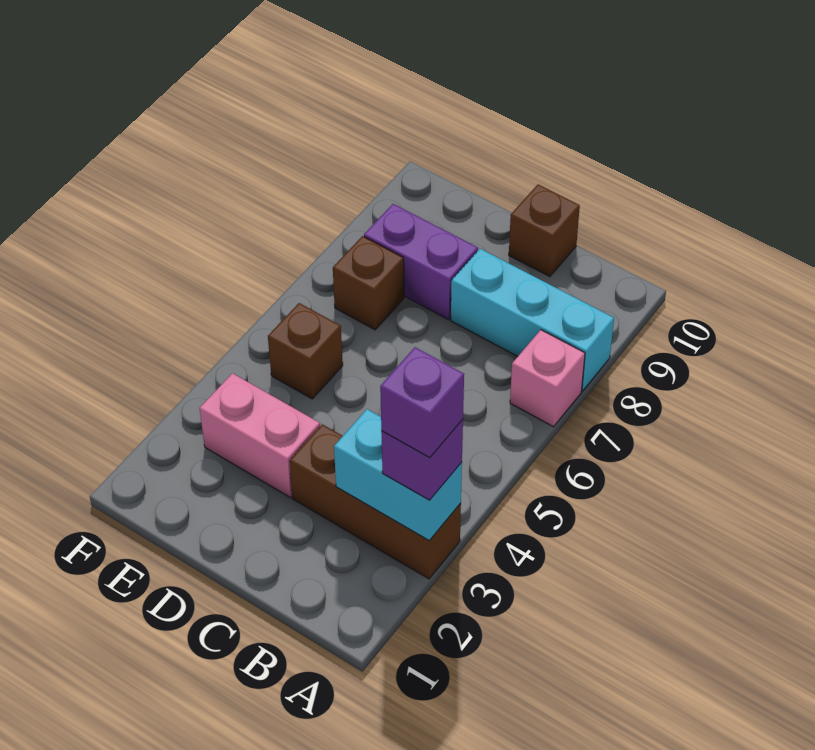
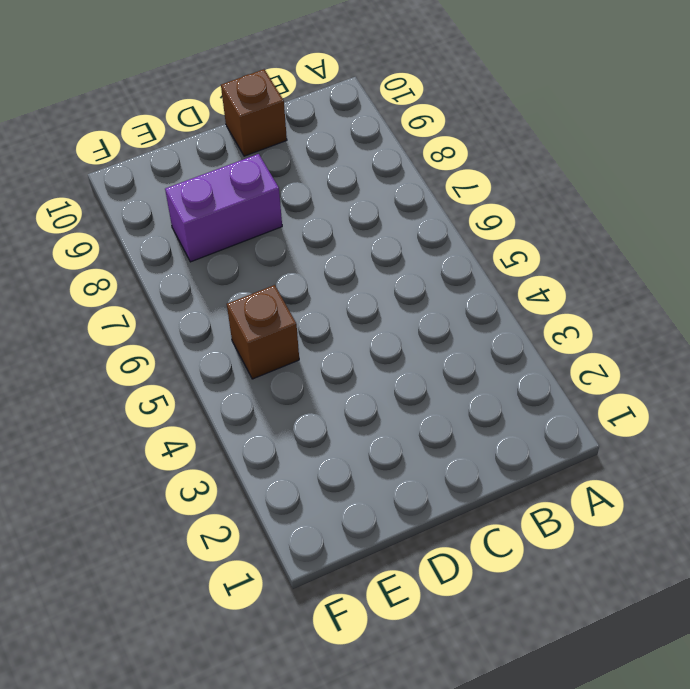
none -> brown 1x3 brick [290,424,461,579]
none -> pink 1x1 brick [510,330,585,427]

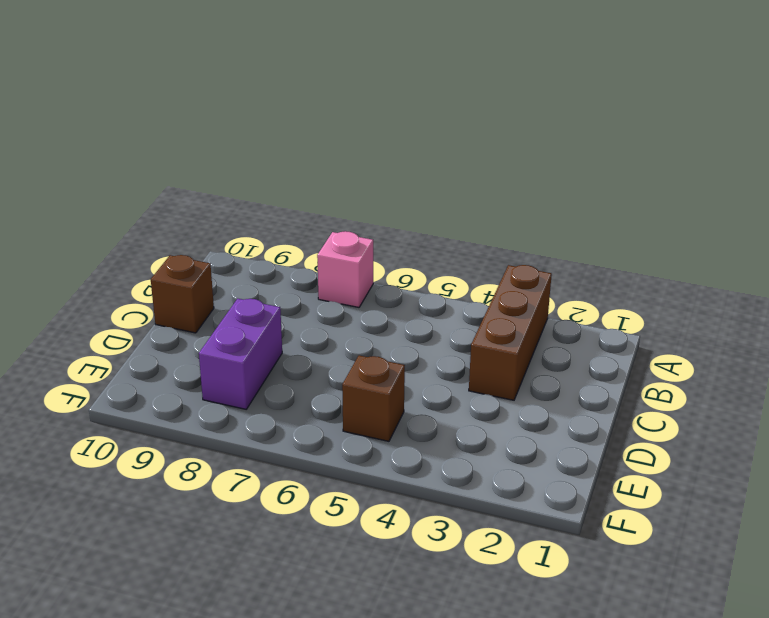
none -> cyan 1x3 brick [451,249,614,391]
none -> pink 1x2 brick [200,373,320,498]

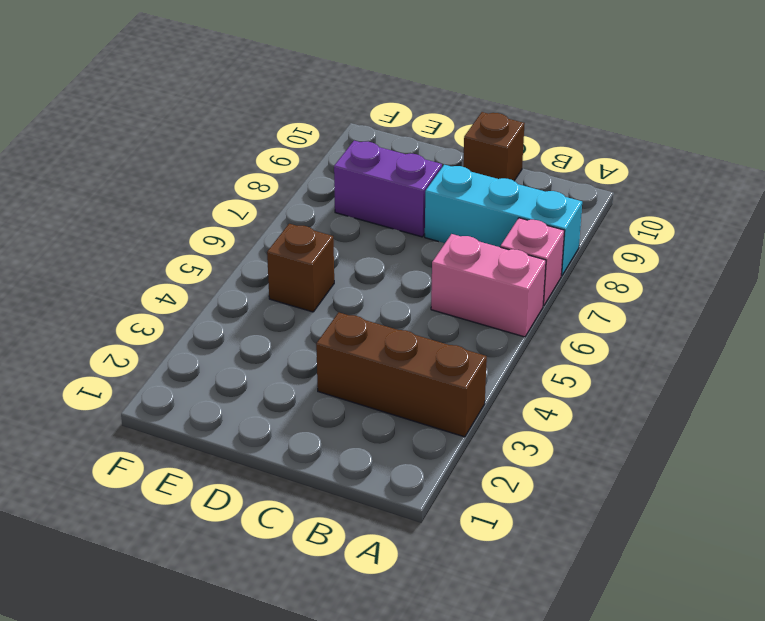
pink 1x2 brick [431,234,546,337] -> pink 1x2 brick moved to [200,373,320,498]
none -> brown 1x1 brick [333,236,404,330]
none -> cyan 1x2 brick [334,409,462,540]

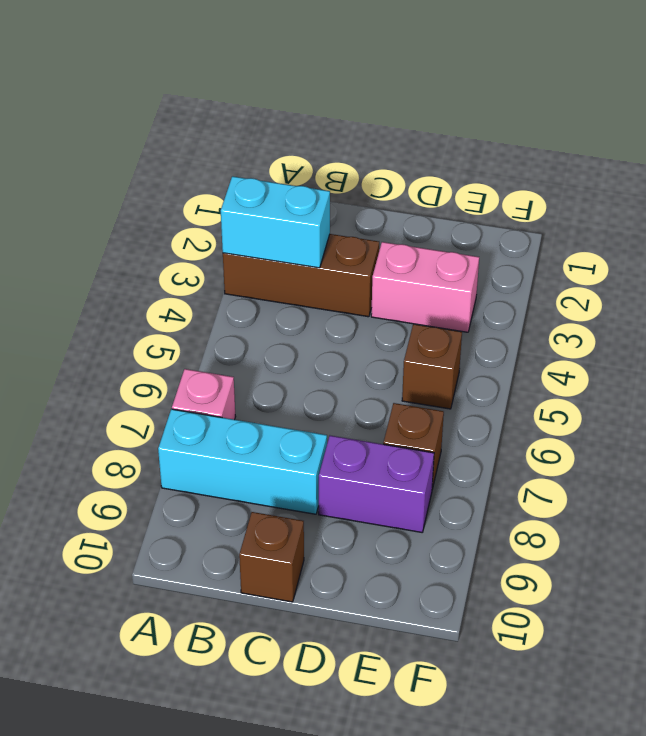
none -> purple 1x1 brick [381,419,463,500]
none -> purple 1x1 brick [380,347,464,458]

